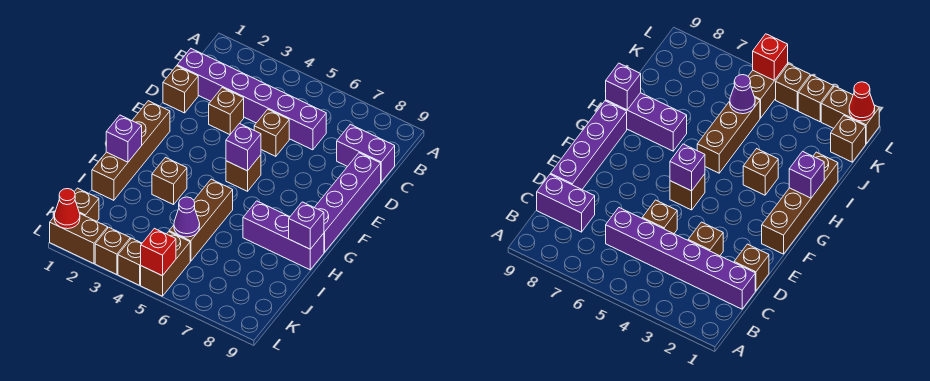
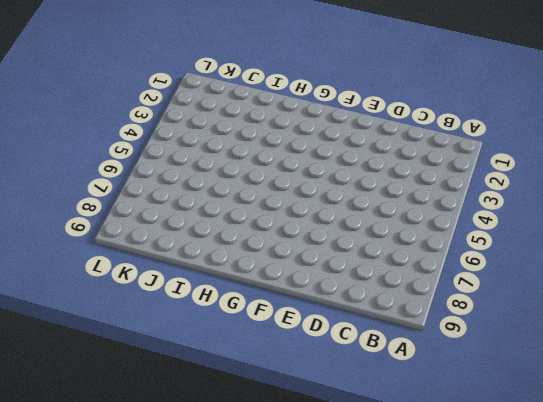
none -> purple 1x6 brick [177,49,326,150]
none -> purple 1x2 brick [337,124,395,182]
none -> brown 1x1 brick [163,66,198,113]

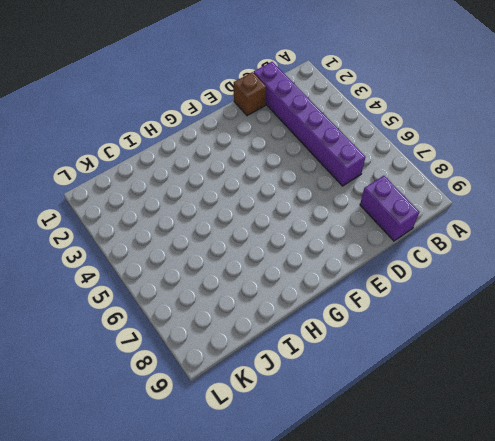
none -> brown 1x1 brick [209,88,244,135]
none -> brown 1x1 brick [254,109,289,156]
none -> purple 1x4 brick [314,153,381,252]

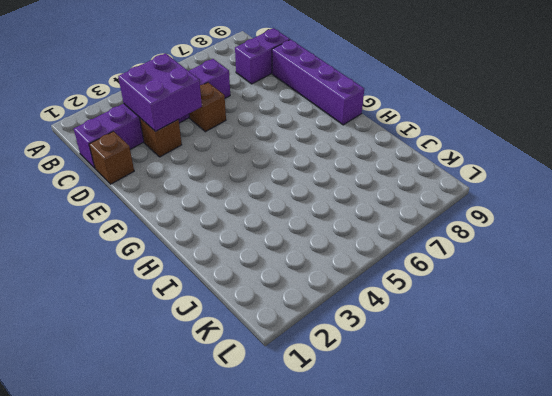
purple 2x2 brick [118,53,202,132] -> none
none -> brown 1x4 brick [92,101,170,200]
none -> brown 1x1 brick [226,155,261,191]
none -> brown 1x1 brick [152,158,187,205]

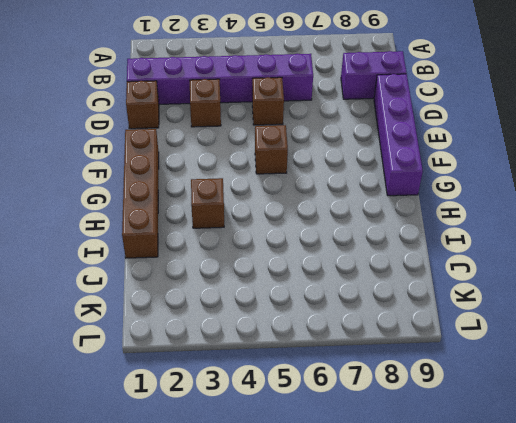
none -> brown 1x3 brick [169,179,233,261]
none -> purple 1x3 brick [243,201,324,270]
none -> brown 1x1 brick [74,188,99,221]

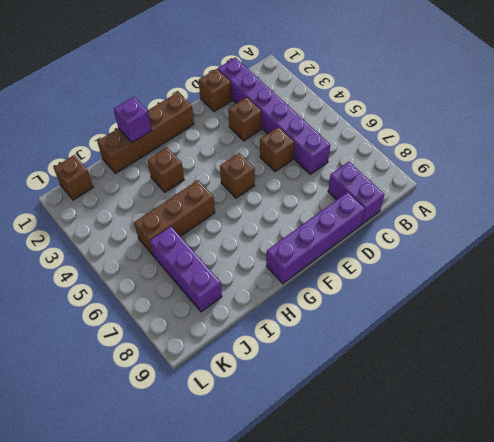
purple 1x3 brick [150,226,222,312] -> purple 1x3 brick moved to [243,201,324,270]
none -> brown 1x2 brick [141,232,190,296]
none -> brown 1x2 brick [50,214,108,264]
none -> brown 1x1 brick [95,228,130,275]

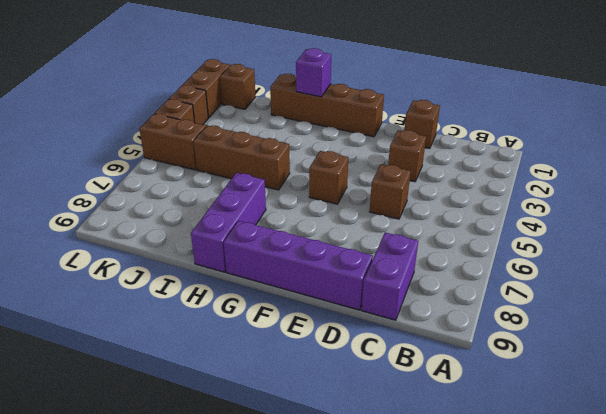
none -> purple 1x6 brick [177,49,326,150]
none -> brown 1x1 brick [152,158,187,205]
none -> purple 1x1 brick [226,124,261,171]

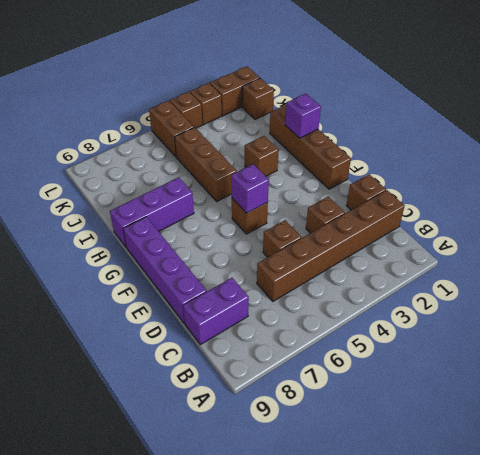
brown 1x6 brick [257,190,405,301] -> purple 1x6 brick [177,49,326,150]
none -> purple 1x1 brick [289,202,324,249]
none -> purple 1x1 cone [174,197,200,237]
none -> red 1x1 cone [54,189,80,229]

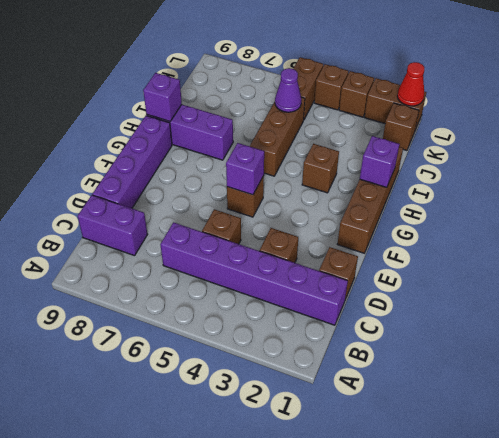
none -> red 1x1 brick [141,228,176,276]

